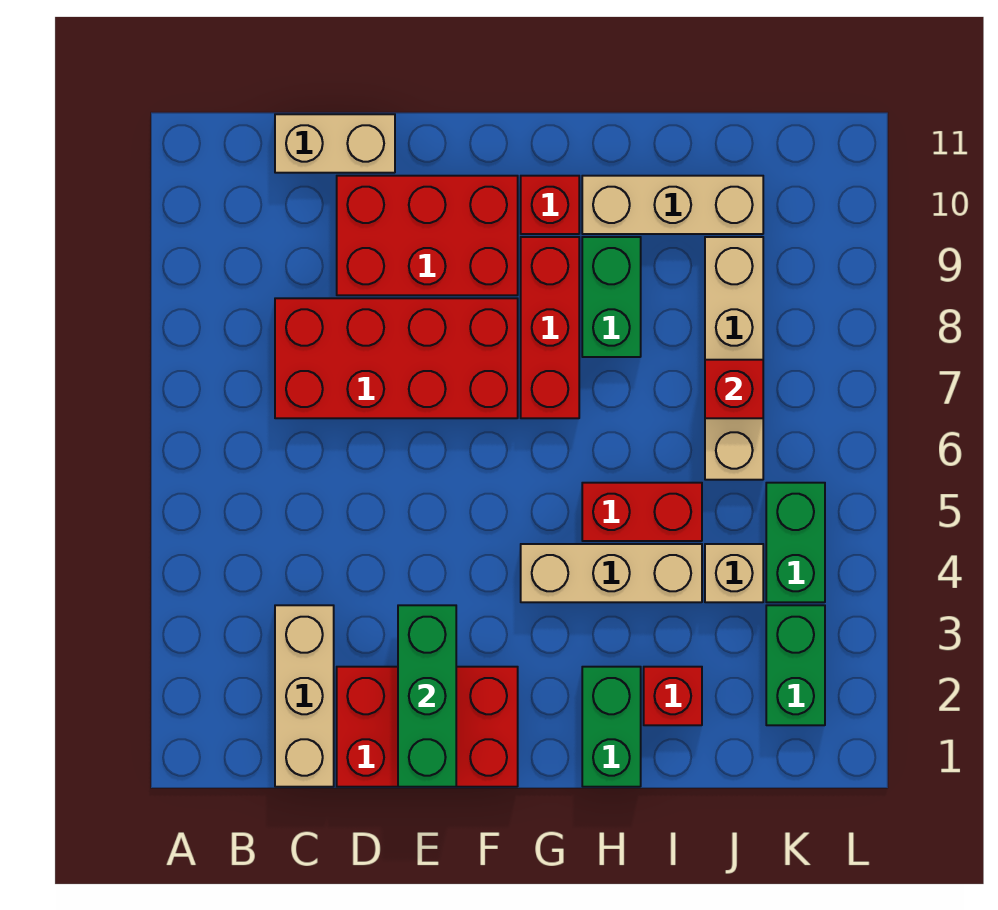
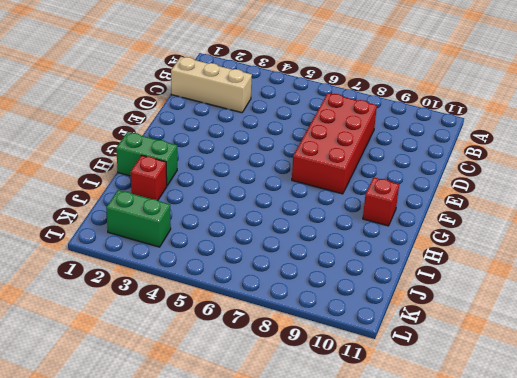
none -> tan 1x2 brick [275,114,395,173]
none -> red 2x3 brick [337,667,518,787]
none -> red 2x3 brick [337,176,518,295]

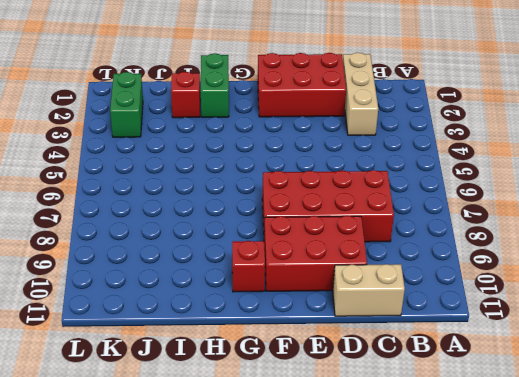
none -> tan 1x3 brick [521,544,702,602]
none -> red 1x3 brick [521,237,579,418]
none -> red 1x2 brick [582,483,702,541]

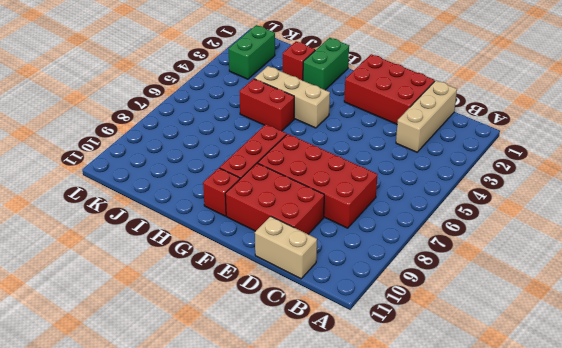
none -> green 1x2 brick [582,237,641,357]
none -> tan 1x3 brick [582,176,763,234]
none -> tan 1x1 brick [705,544,763,602]

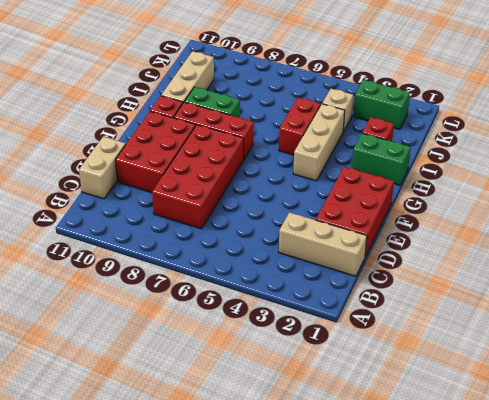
none -> tan 1x4 brick [705,237,763,480]
none -> green 1x2 brick [766,483,825,602]
none -> green 1x3 brick [398,605,456,787]

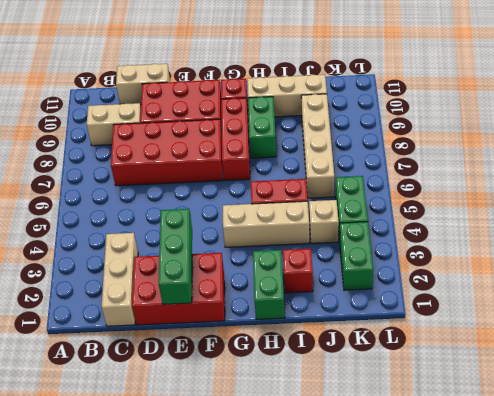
tan 1x2 brick [87,103,141,146] -> none
none -> red 1x1 brick [705,360,763,418]

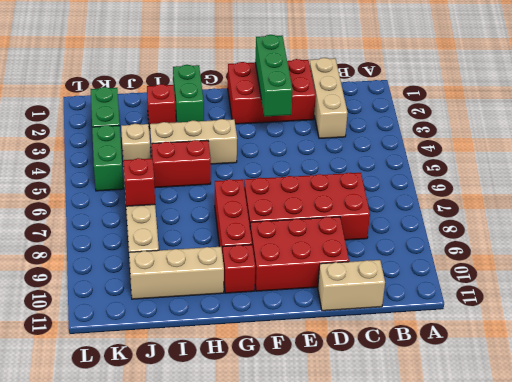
none -> green 1x2 brick [582,237,641,357]

